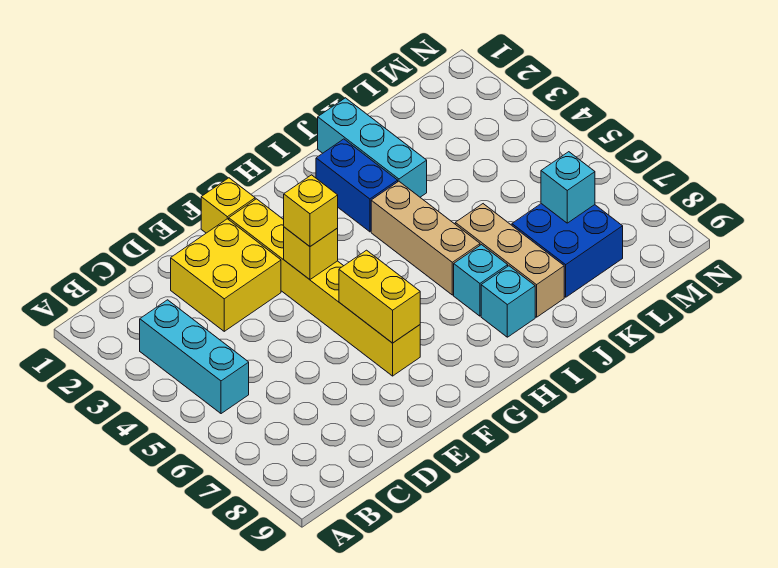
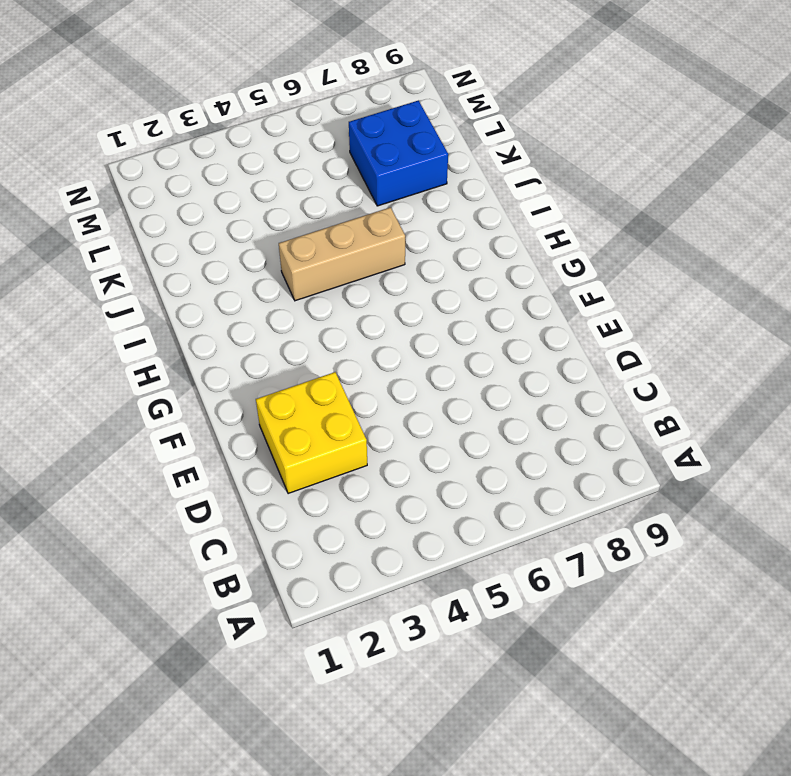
none -> cyan 1x3 brick [140,300,249,414]
none -> yellow 1x1 brick [201,178,255,233]
none -> yellow 1x6 brick [229,199,420,376]

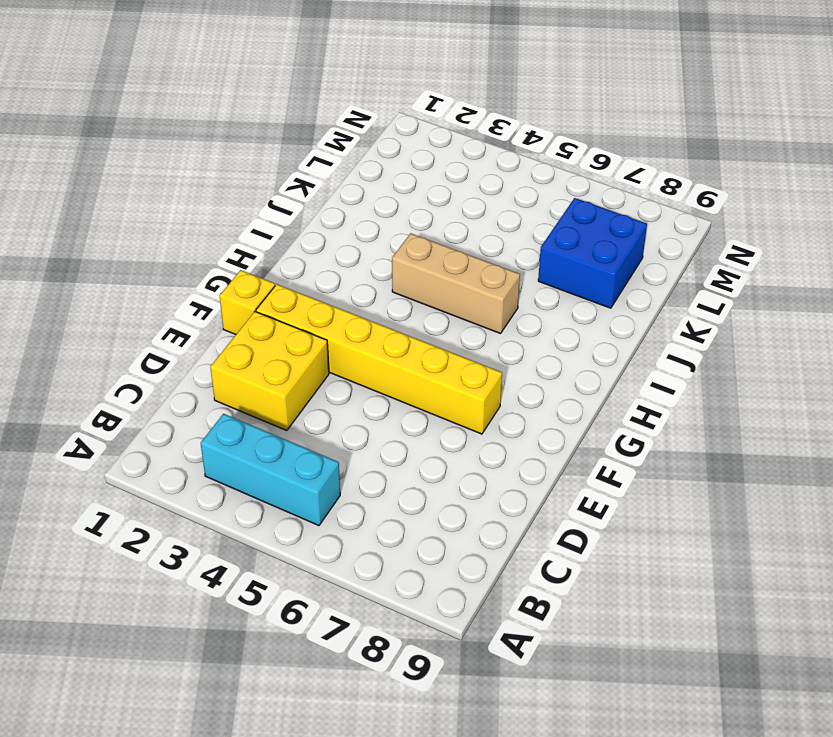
none -> blue 1x2 brick [316,139,398,232]
none -> cyan 1x1 brick [454,245,508,316]
none -> cyan 1x1 brick [481,266,535,337]

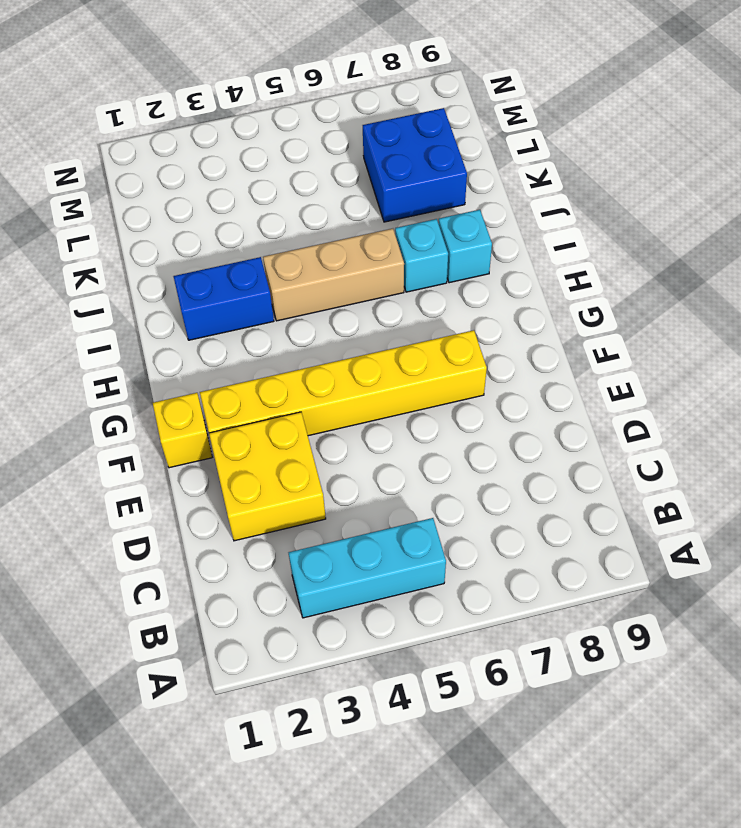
none -> cyan 1x3 brick [318,98,427,197]
none -> tan 1x3 brick [455,204,564,317]
none -> yellow 1x1 brick [284,227,338,279]

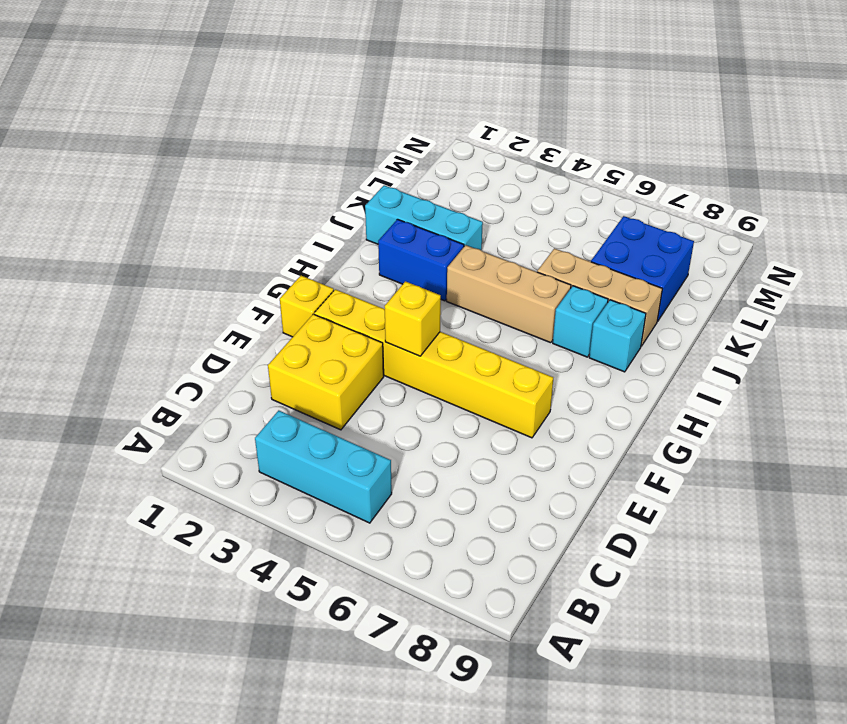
none -> yellow 1x2 brick [339,250,420,343]
none -> cyan 1x1 brick [541,152,595,223]
none -> yellow 1x1 brick [284,175,338,246]

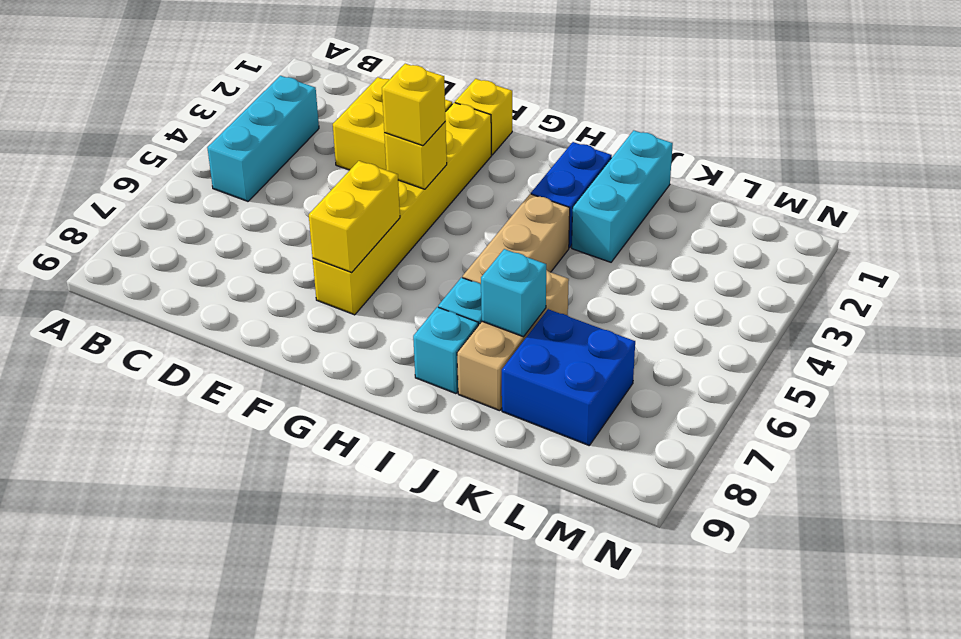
cyan 1x1 brick [481,249,546,337] -> cyan 1x1 brick moved to [541,152,595,223]

